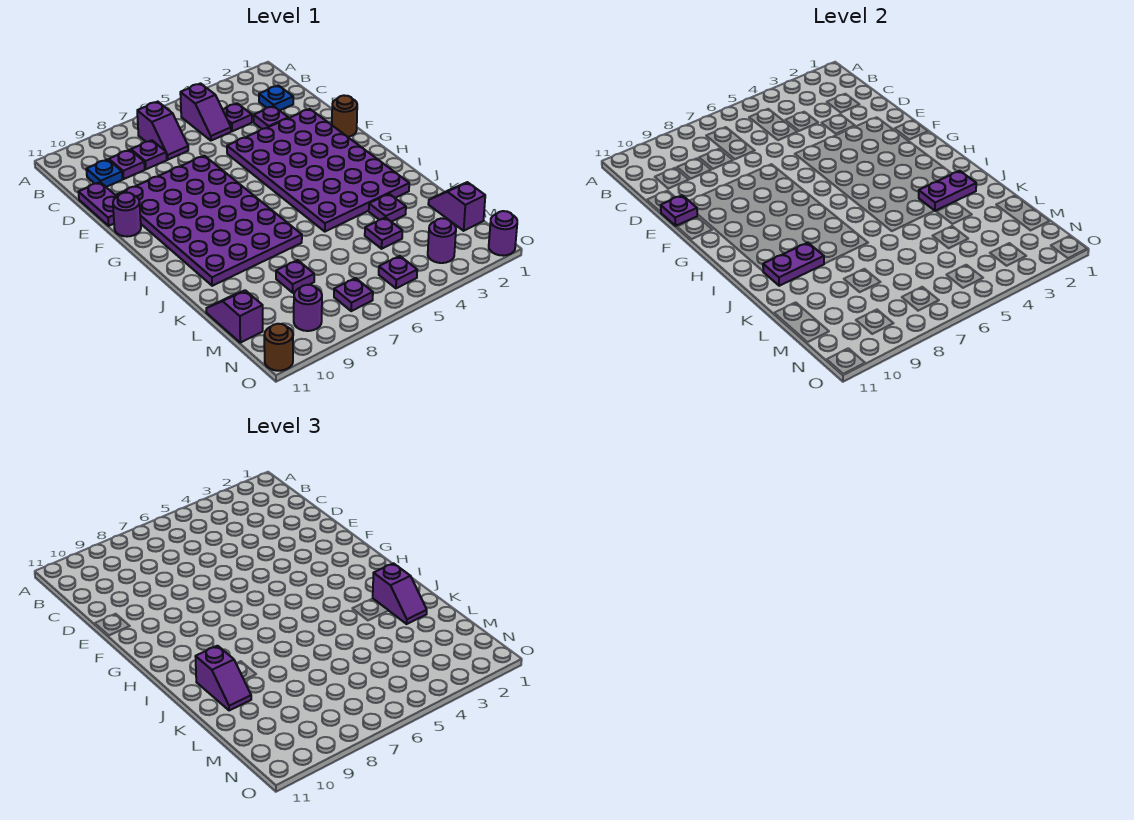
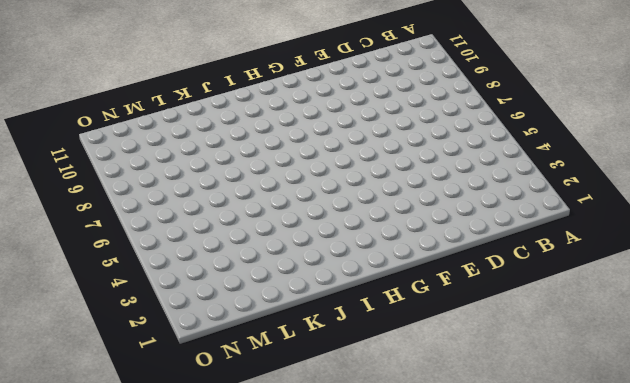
none -> purple 1x2 slope [180,83,231,141]
none -> purple 1x2 slope [137,102,188,160]
none -> blue 1x1 plate [259,85,293,111]

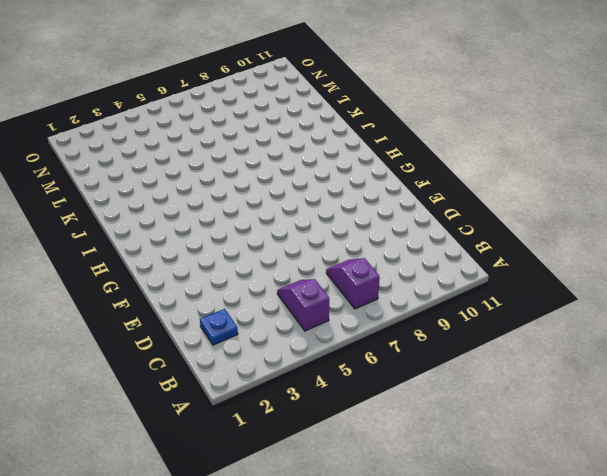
none -> purple 1x1 plate [223,103,252,131]
none -> purple 1x1 plate [131,140,167,169]
none -> purple 1x1 plate [109,150,145,179]

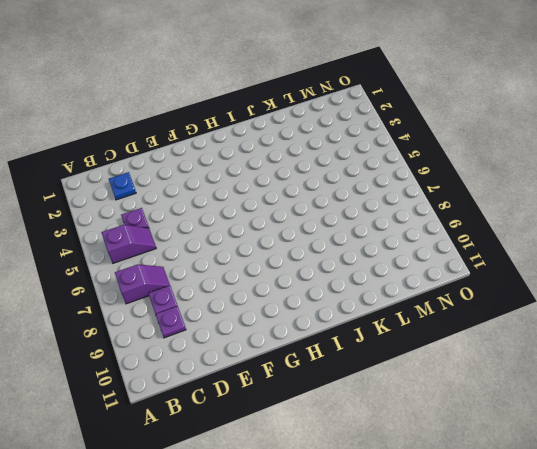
none -> blue 1x1 plate [86,159,123,187]
none -> purple 1x1 plate [254,106,288,129]
none -> purple 1x2 plate [78,182,117,226]

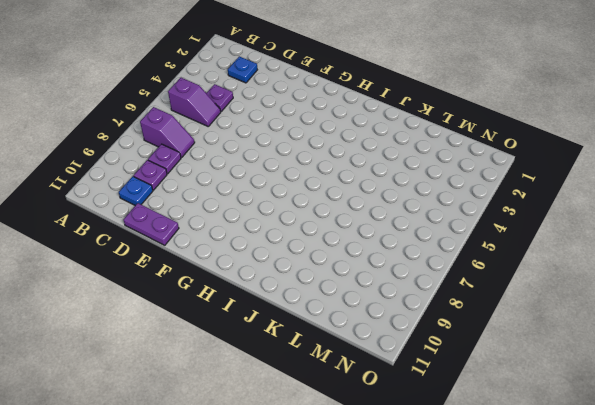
none -> purple 1x1 plate [254,106,288,129]
none -> purple 4x6 plate [227,109,409,232]
none -> purple 4x6 plate [117,156,302,286]

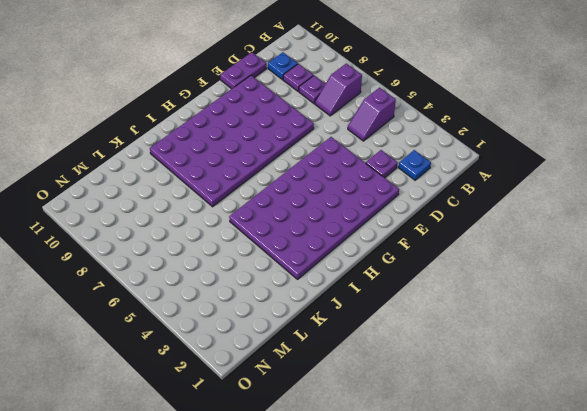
none -> purple 1x1 plate [223,103,252,131]
none -> brown 1x1 round brick [332,95,357,137]
none -> purple 1x1 round brick [113,193,141,237]

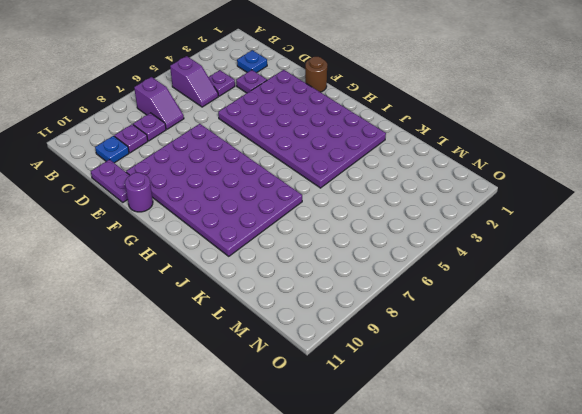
none -> purple 1x1 plate [369,194,406,222]
none -> purple 1x2 slope [428,182,485,231]
none -> purple 1x1 plate [365,217,402,249]

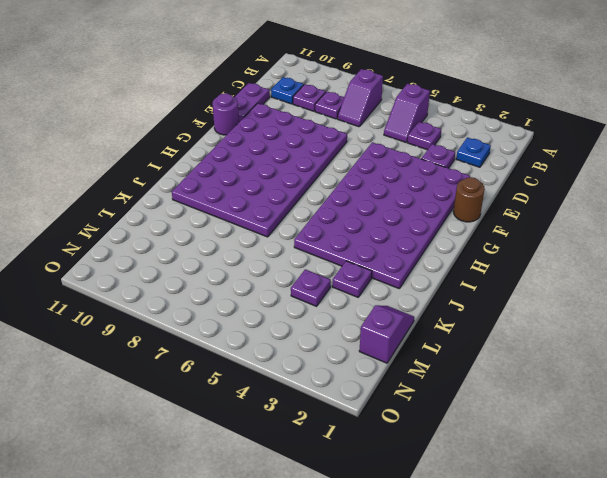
none -> purple 1x1 plate [276,260,314,293]
none -> purple 1x2 slope [206,290,263,343]
none -> purple 1x1 round brick [428,218,456,263]

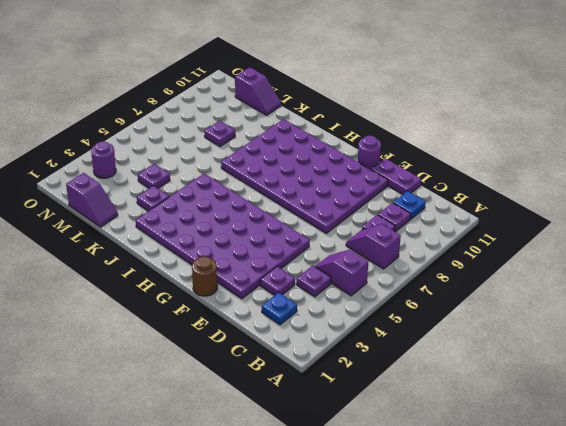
none -> purple 1x1 plate [379,256,417,288]
none -> purple 1x1 plate [334,278,373,311]
none -> purple 1x1 round brick [294,285,322,331]

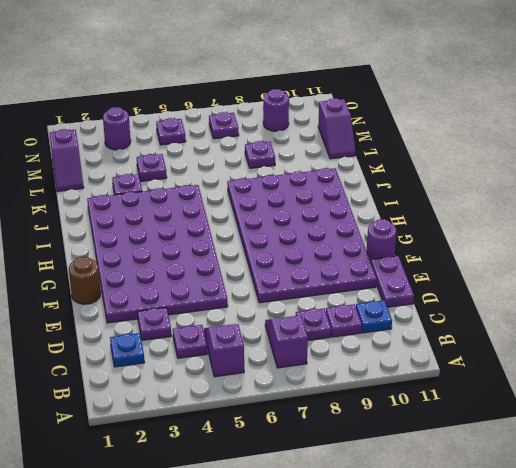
none -> purple 1x1 round brick [489,211,517,256]
none -> brown 1x1 round brick [264,324,293,371]
none -> purple 1x1 plate [661,195,697,226]

